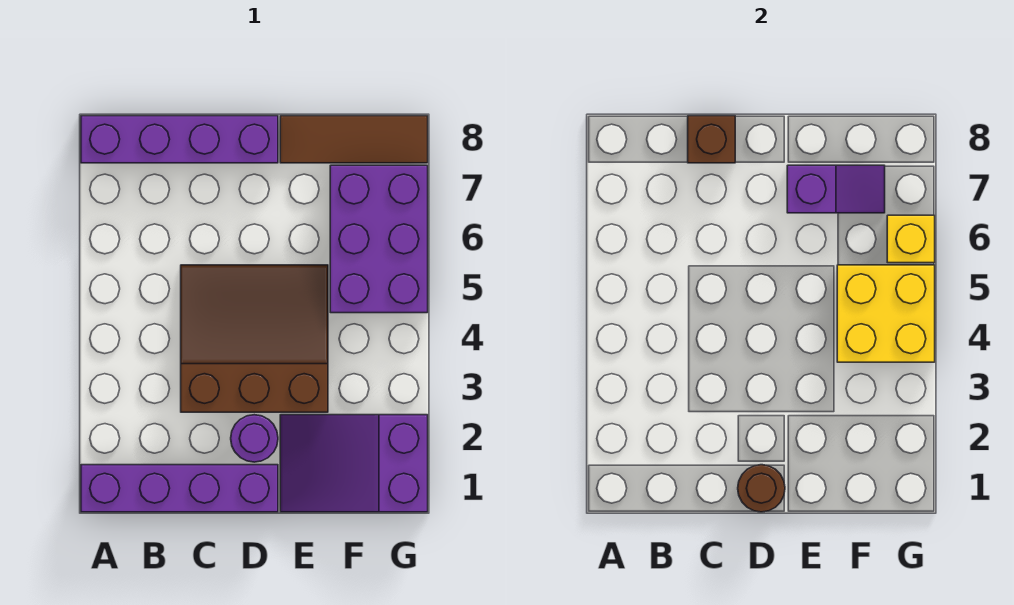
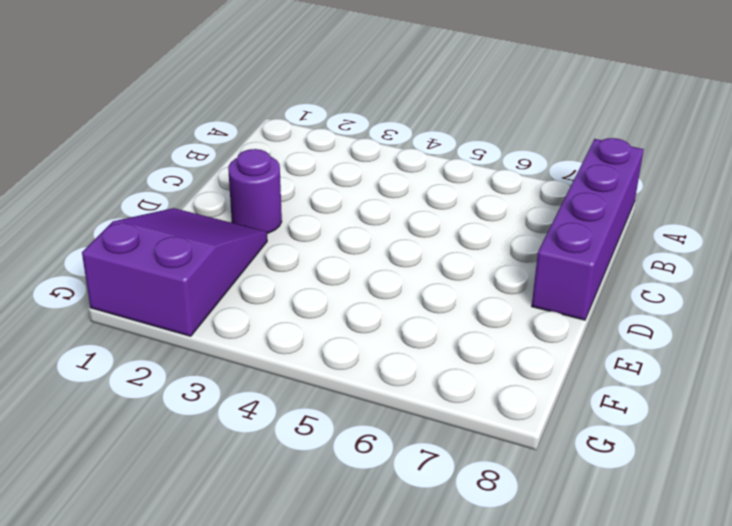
none -> purple 1x4 brick [81,465,278,512]
none -> brown 3x3 slope [181,265,328,412]
none -> brown 1x3 tile [280,116,428,163]

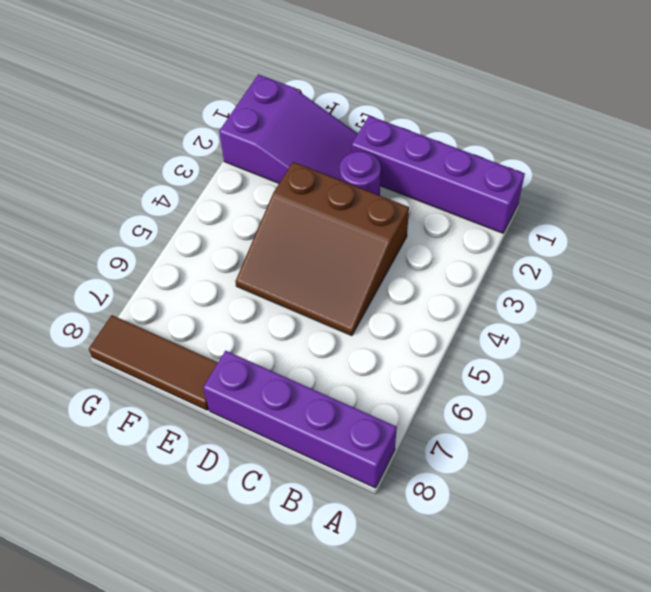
none -> purple 2x3 brick [330,165,428,313]
none -> brown 1x1 brick [688,116,735,163]
none -> brown 1x1 round brick [738,465,785,512]

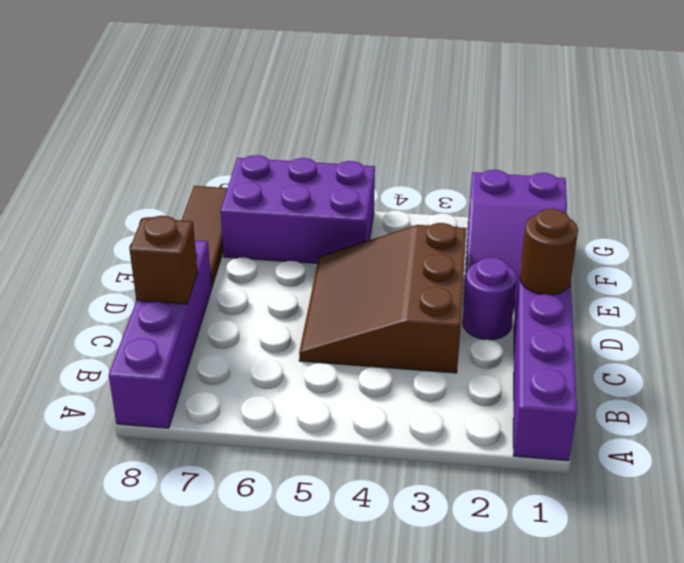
none -> purple 1x2 slope [787,165,885,213]
none -> yellow 2x2 brick [837,265,935,362]
none -> yellow 1x1 brick [887,215,935,263]

